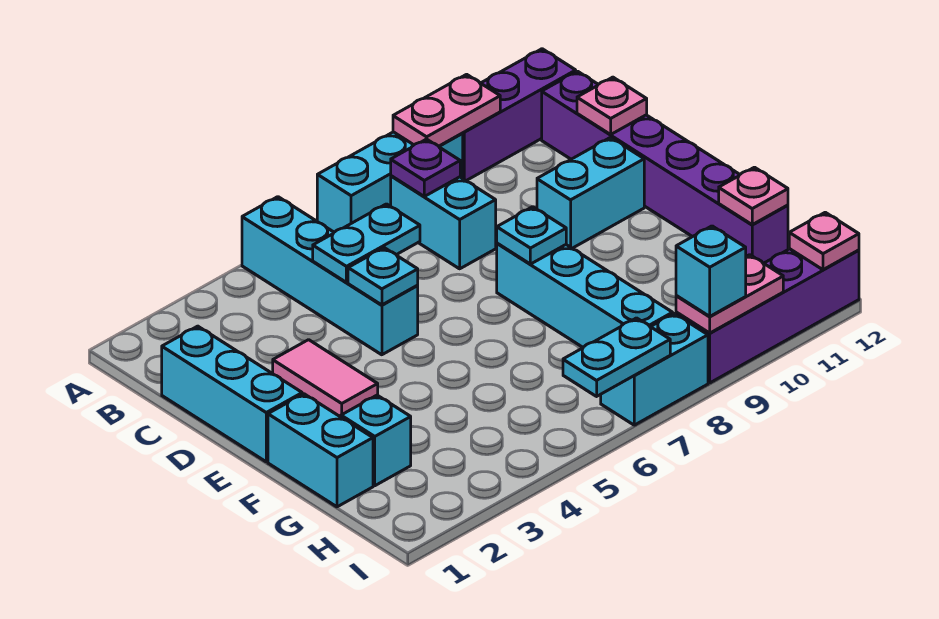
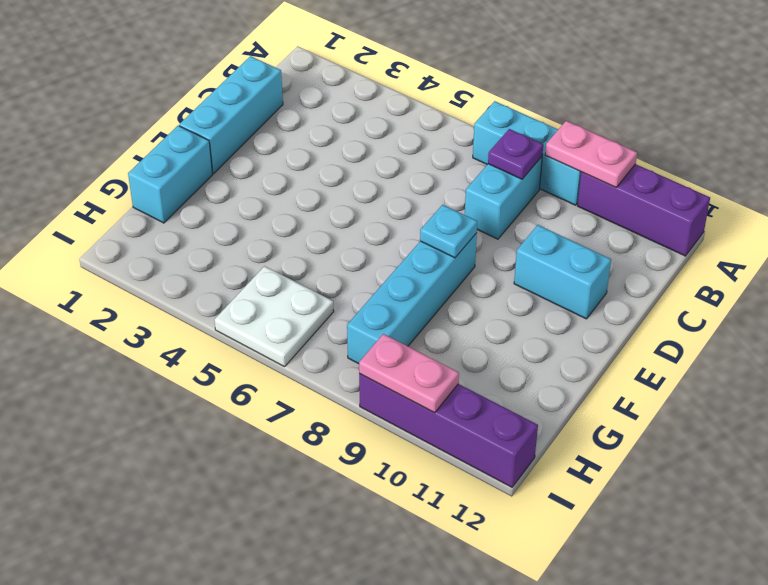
white 2x2 plate [214,266,334,367] -> none
none -> cyan 1x4 brick [242,197,418,355]
none -> purple 1x6 brick [542,71,788,263]
none -> pink 1x2 tile [273,340,378,417]

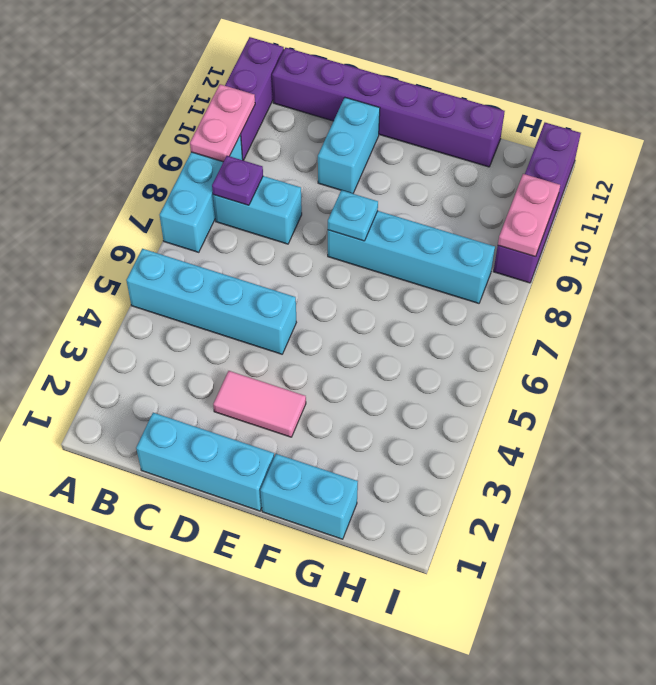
none -> cyan 1x1 brick [341,395,411,486]
none -> cyan 1x2 brick [601,314,708,425]
none -> cyan 1x2 plate [313,204,420,282]

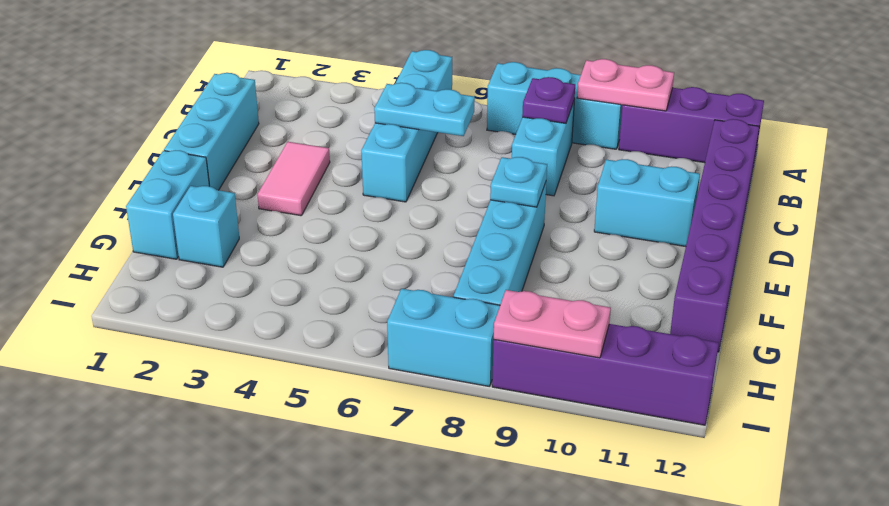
none -> pink 1x1 plate [577,77,647,134]
none -> cyan 1x1 plate [348,248,418,305]
none -> pink 1x1 plate [719,167,788,225]

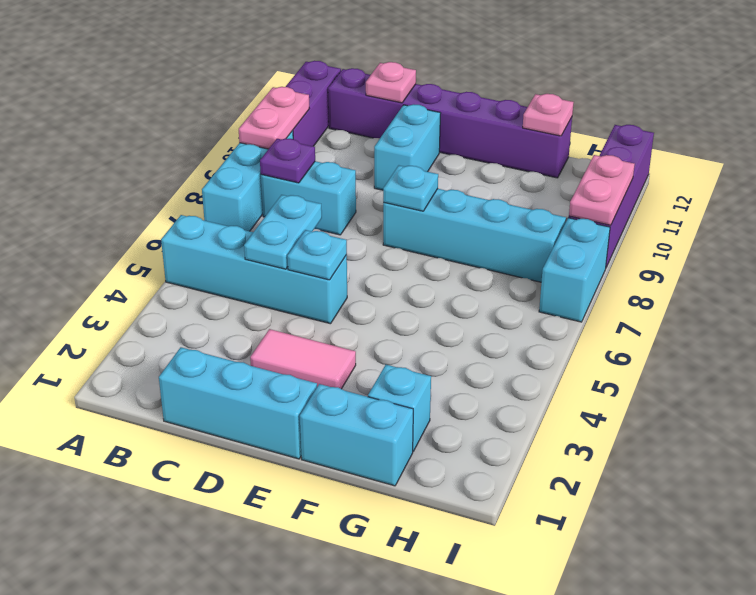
none -> cyan 1x2 plate [563,318,670,396]
none -> pink 1x1 plate [789,212,859,270]
none -> cyan 1x1 brick [676,226,746,317]

